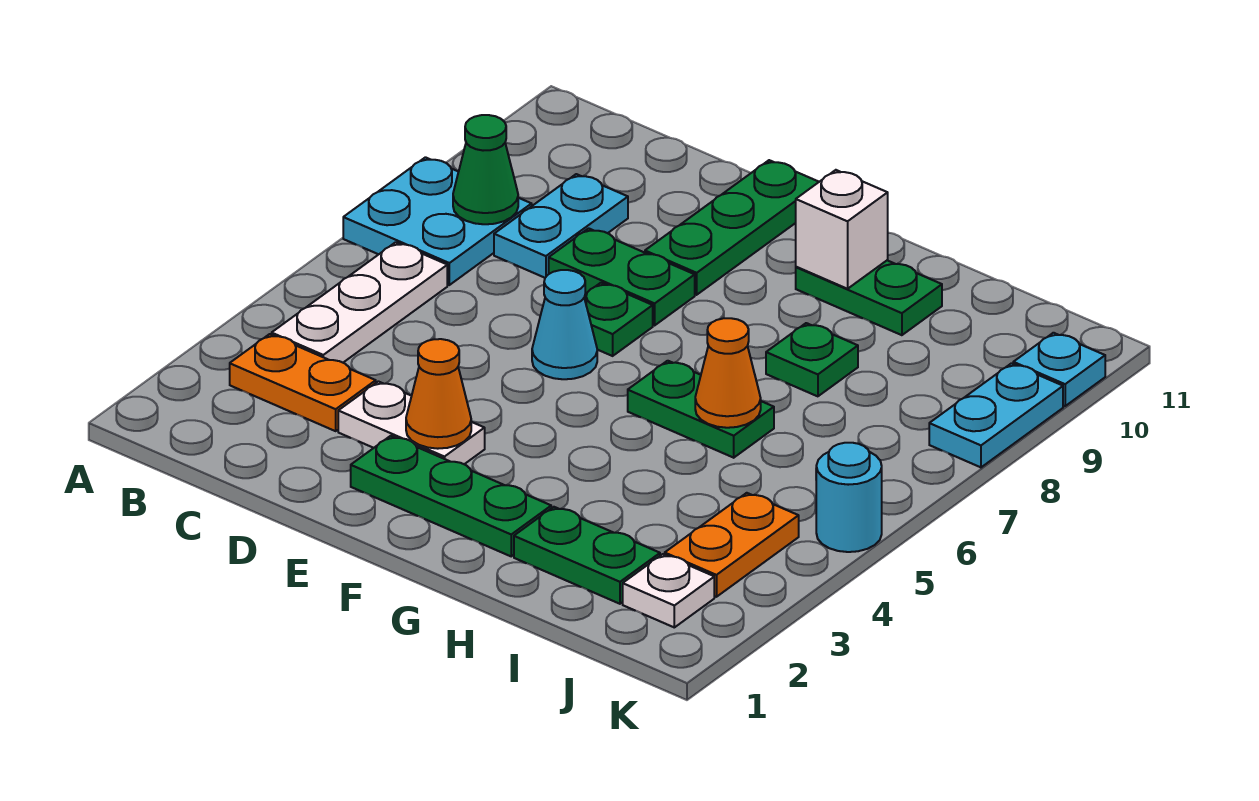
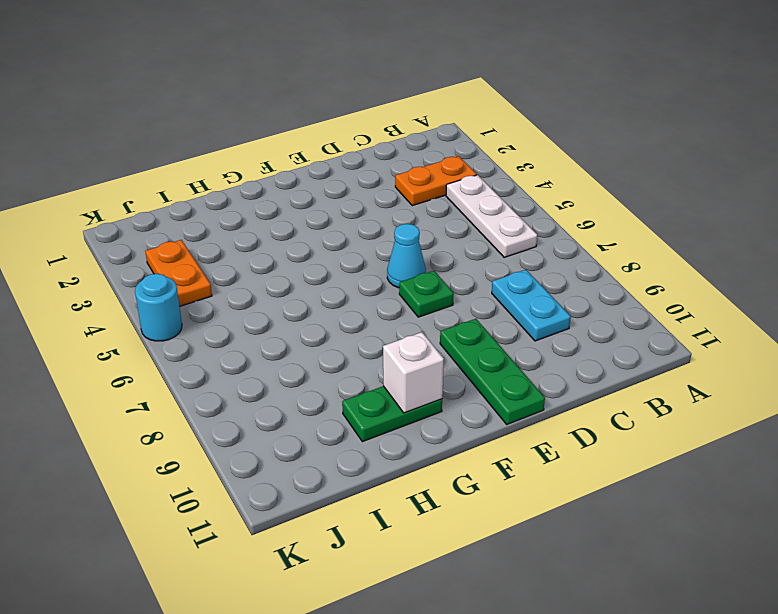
none -> cyan 2x2 plate [343,157,532,285]
none -> white 1x2 plate [338,381,485,464]
none -> green 1x2 plate [549,228,695,325]

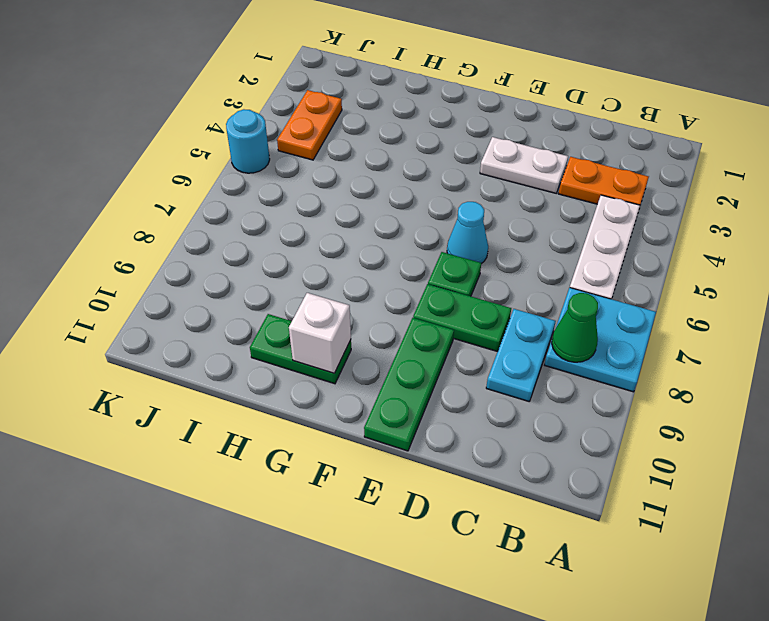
none -> green 1x3 plate [351,436,551,556]
none -> green 1x2 plate [628,361,774,458]
none -> green 1x2 plate [514,507,660,604]

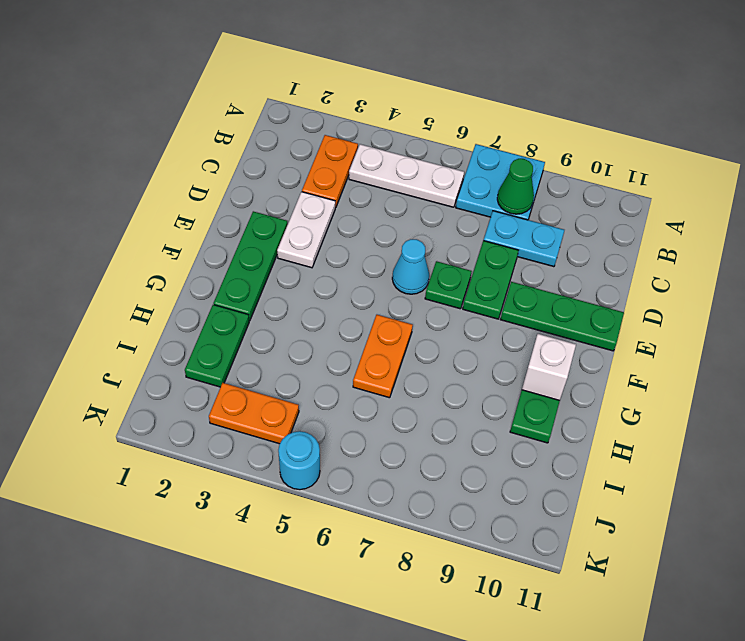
orange 1x2 plate [353,315,413,398] -> green 1x2 plate [628,361,774,458]
none -> green 1x1 plate [766,323,858,396]
none -> white 1x1 plate [623,554,714,627]
none -> cyan 1x2 plate [929,363,1063,467]

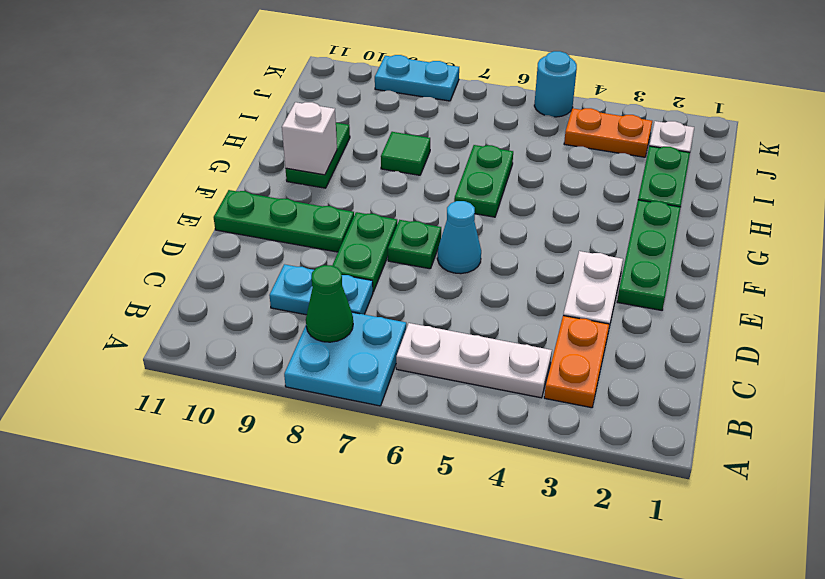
green 1x1 tile [381,132,430,175] -> green 1x1 plate [766,323,858,396]
none -> cyan 1x1 plate [1013,333,1105,406]
none -> orange 1x1 cone [406,339,471,449]
none -> orange 1x1 cone [695,318,761,428]

